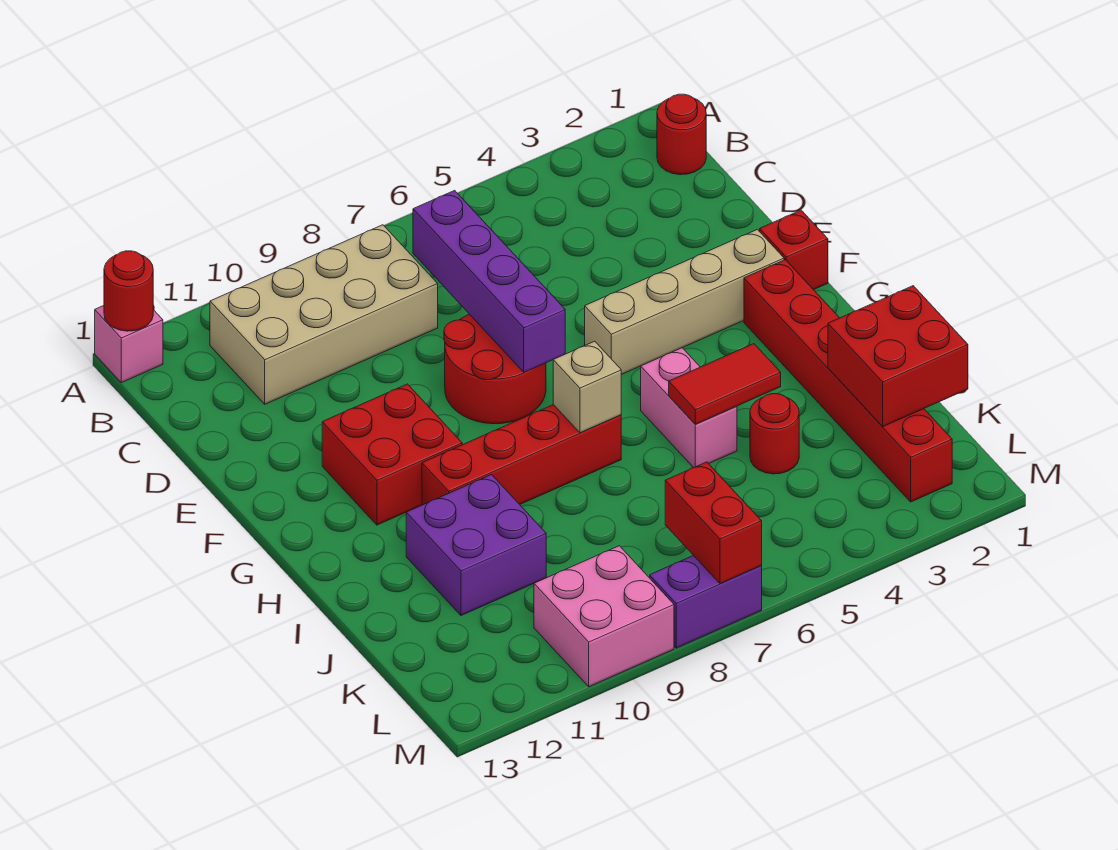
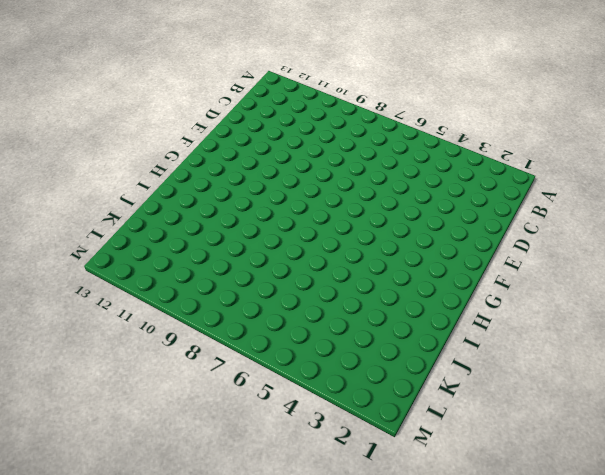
none -> pink 1x1 brick [95,306,163,383]
none -> red 1x1 round brick [657,94,706,175]
none -> tan 2x4 brick [210,225,438,404]

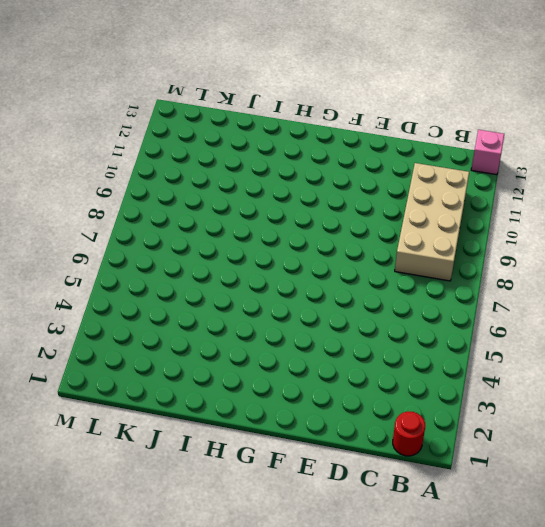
none -> red 2x2 round brick [444,314,546,424]
none -> red 1x1 brick [760,210,828,290]
none -> tan 1x4 brick [585,229,784,375]

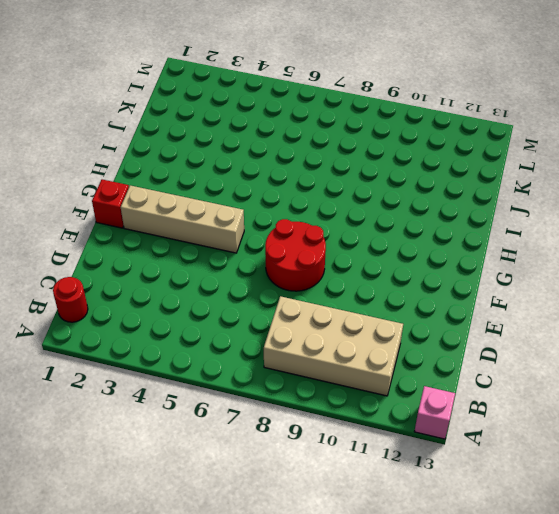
none -> red 2x2 brick [322,384,462,525]
none -> red 1x6 brick [744,260,952,502]
none -> pink 1x2 brick [641,348,737,468]

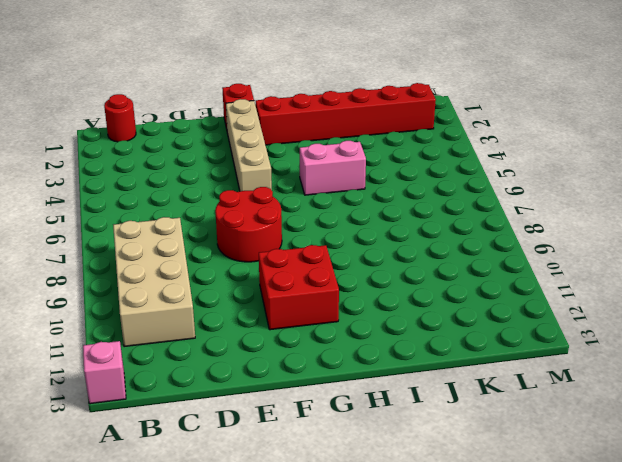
none -> red 1x4 brick [422,405,621,505]
none -> purple 2x2 brick [406,475,546,615]
none -> red 1x1 round brick [750,394,799,474]

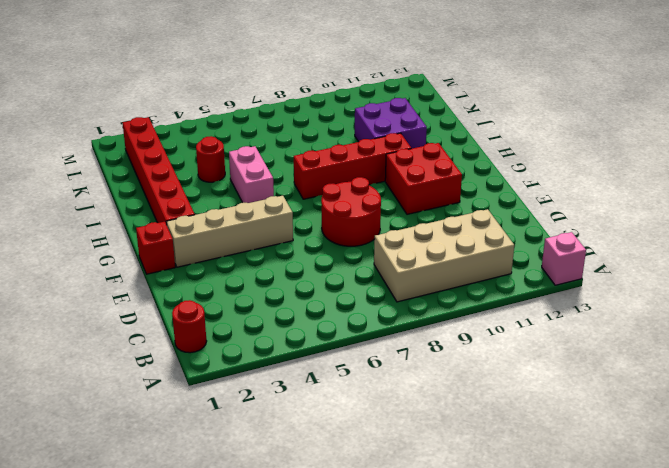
none -> pink 2x2 brick [534,546,674,687]
none -> purple 1x2 brick [650,555,762,648]
none -> red 1x1 round brick [104,251,153,331]

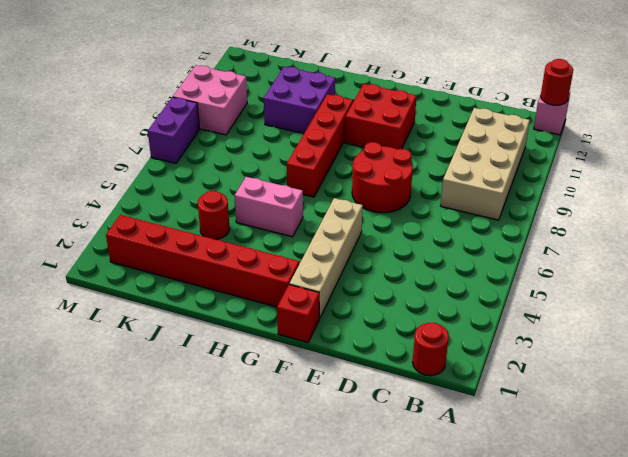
none -> purple 1x4 brick [413,190,565,372]
none -> tan 1x1 brick [553,341,621,433]
none -> red 1x2 tile [669,344,781,424]

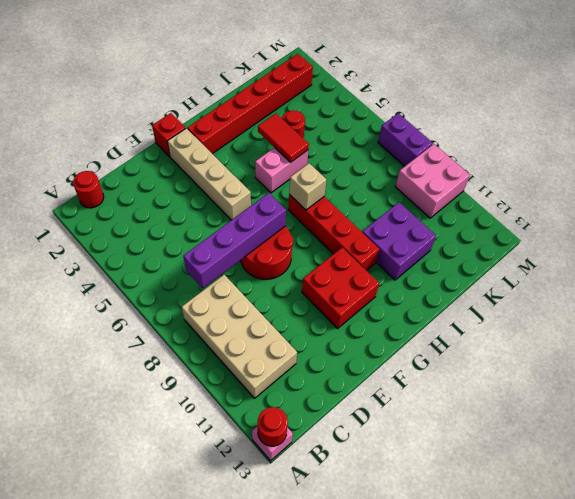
none -> red 2x2 brick [828,286,968,426]
none -> red 1x2 brick [665,462,762,584]

